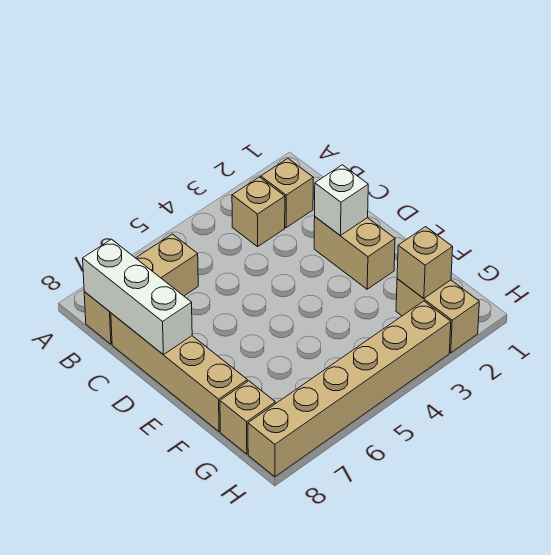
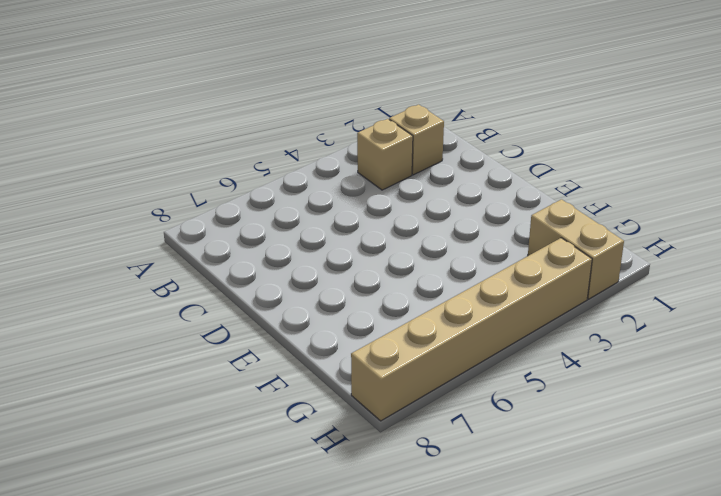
none -> tan 1x3 brick [84,234,198,344]
none -> tan 1x4 brick [111,313,247,432]

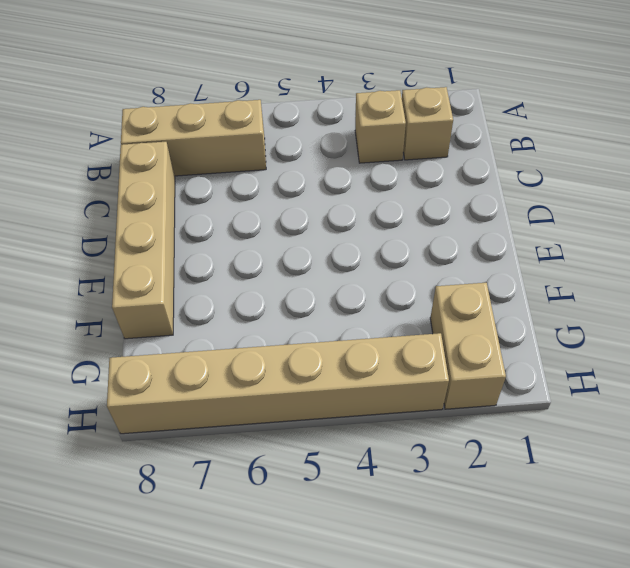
none -> tan 1x2 brick [314,217,395,289]
none -> tan 1x1 brick [220,381,275,454]

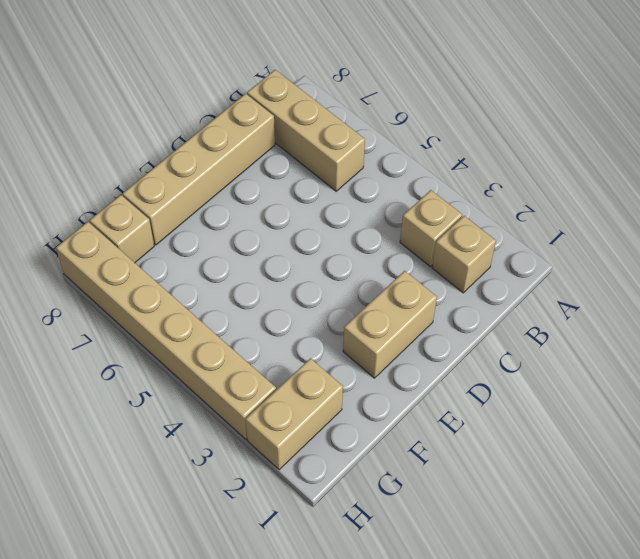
none -> white 1x3 brick [83,239,192,355]
none -> white 1x1 brick [315,165,368,235]

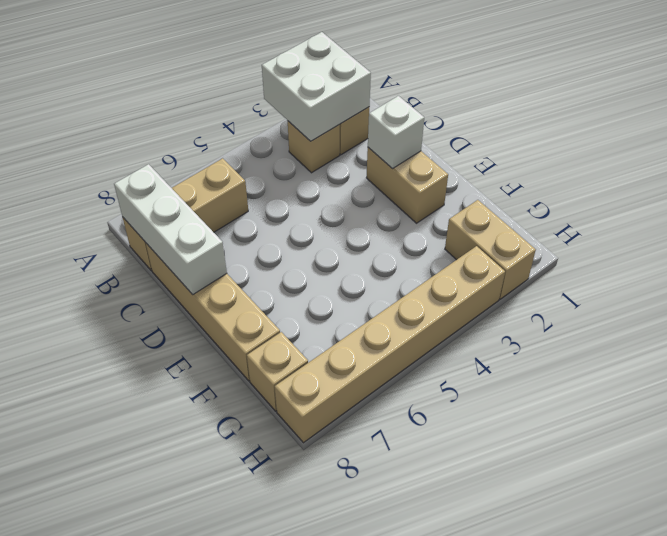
white 2x2 brick [262,32,371,141] -> none
none -> tan 1x1 brick [397,227,453,298]

